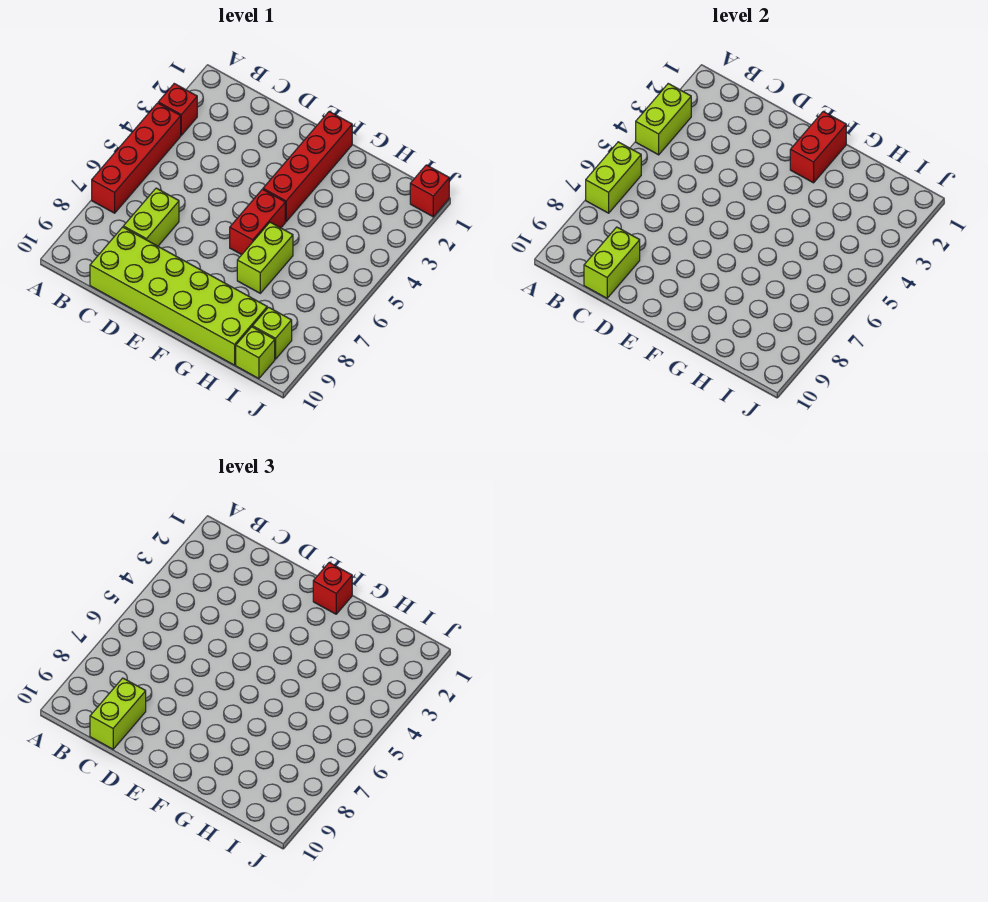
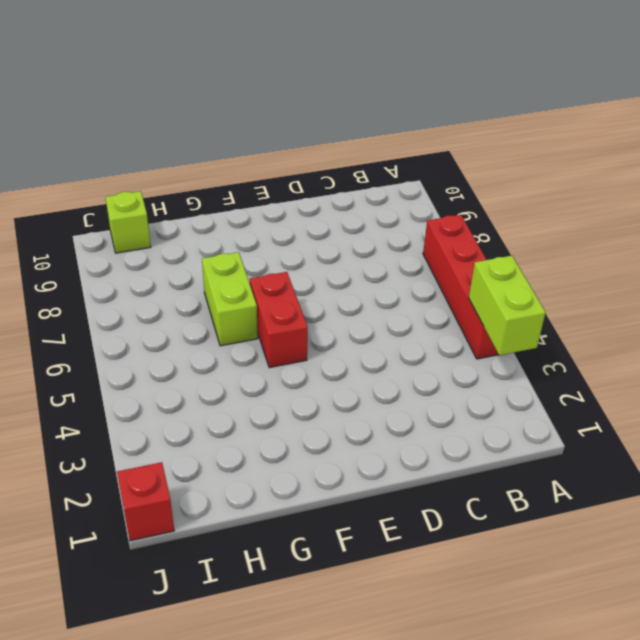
none -> red 1x1 brick [158,84,197,135]
none -> lime 1x2 brick [123,188,179,246]
none -> lime 2x6 brick [90,227,267,365]

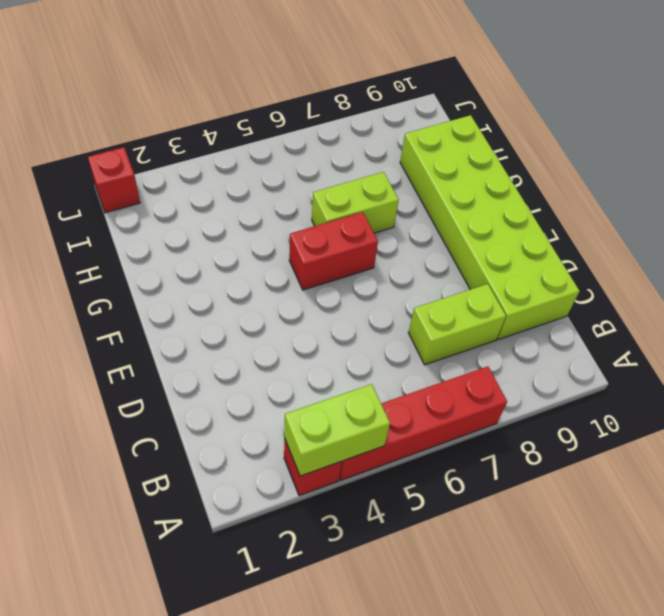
none -> red 1x4 brick [263,112,352,222]
none -> lime 1x1 brick [253,307,292,359]
none -> lime 1x1 brick [236,327,275,379]

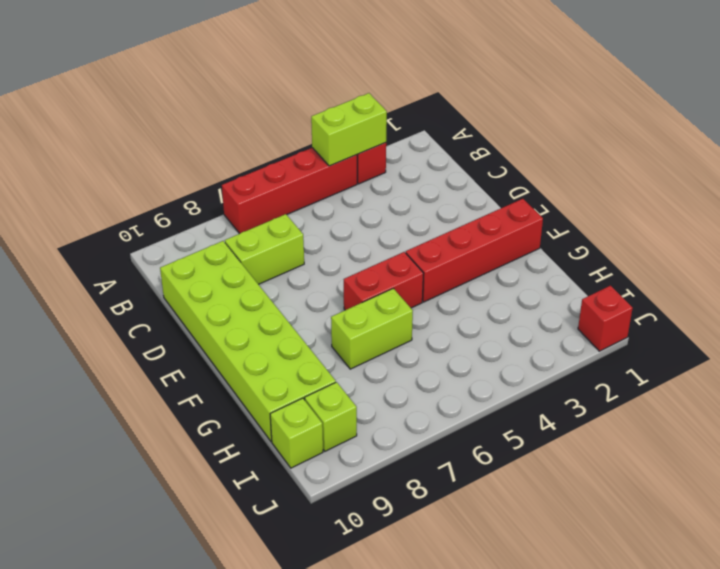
none -> lime 1x2 brick [586,142,641,213]
none -> lime 1x2 brick [584,227,640,298]
none -> red 1x2 brick [790,112,846,183]

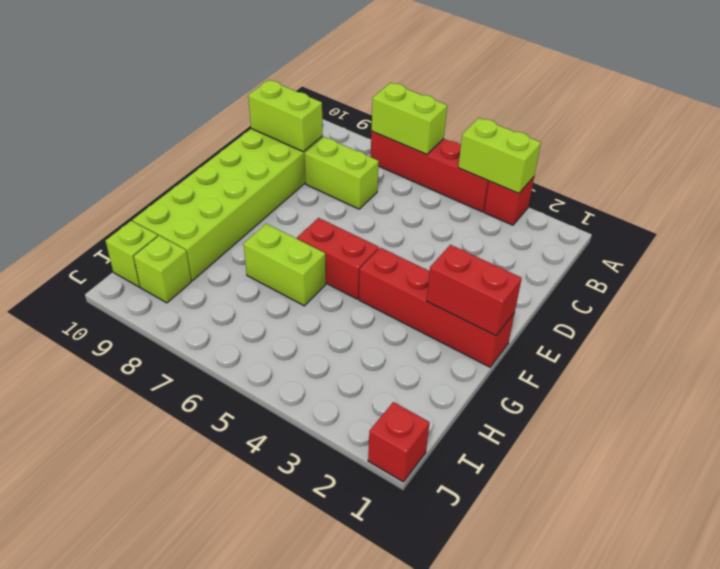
none -> lime 1x2 brick [90,678,146,749]
none -> red 1x1 brick [313,563,352,614]

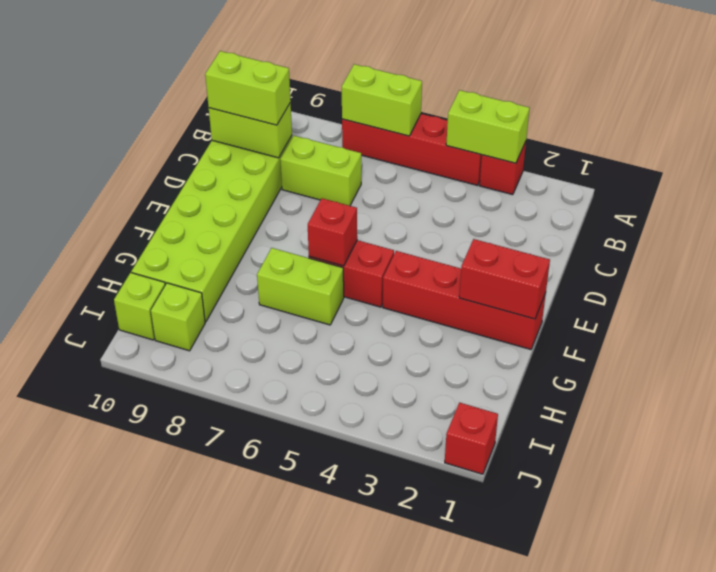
red 1x1 brick [308,198,357,266] -> red 1x1 brick moved to [313,563,352,614]

